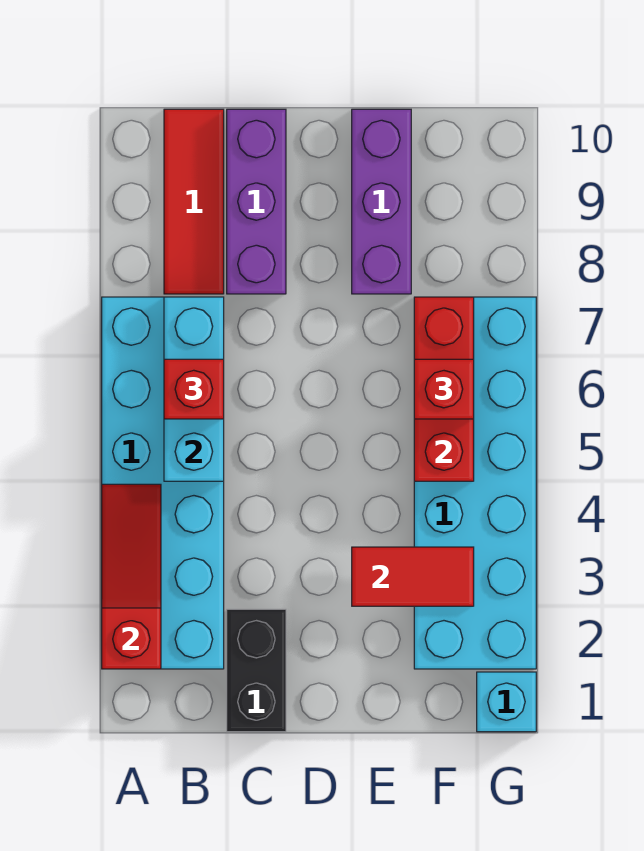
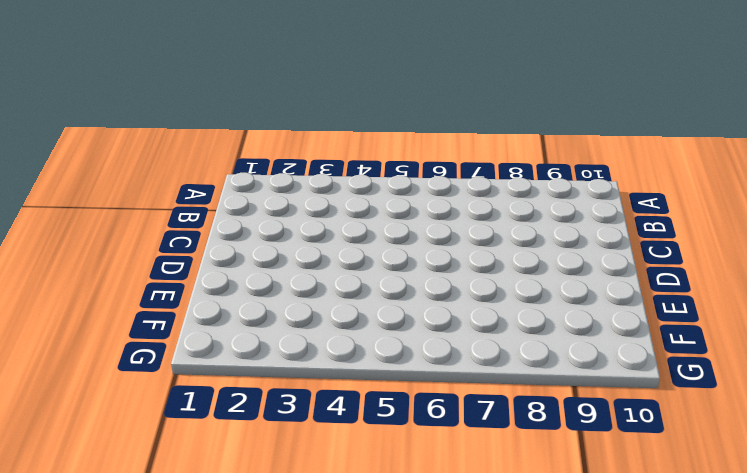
none -> cyan 2x6 brick [102,297,224,669]
none -> red 1x3 tile [164,109,224,294]
none -> black 1x2 brick [227,609,286,732]

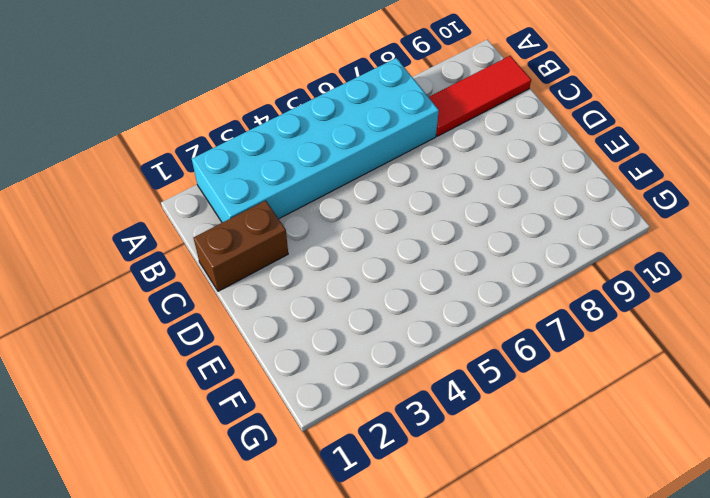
brown 1x2 brick [194,201,288,291] -> black 1x2 brick [227,609,286,732]
none -> purple 1x3 brick [227,109,286,294]
none -> purple 1x3 brick [352,109,411,294]
none -> cyan 2x6 brick [414,297,536,669]

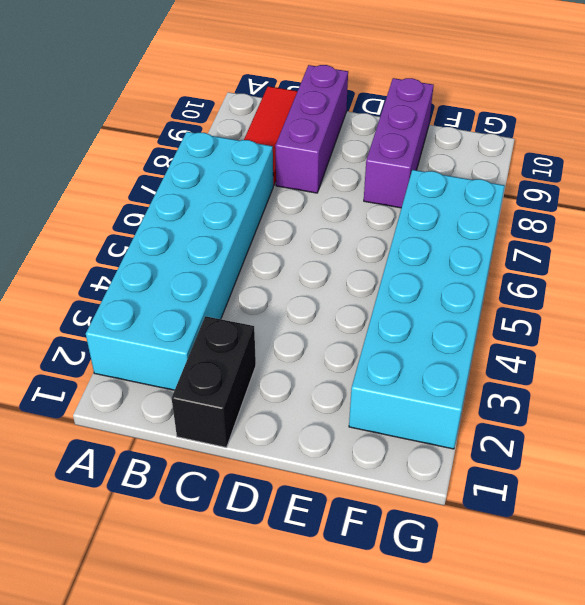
none -> cyan 1x1 brick [477,672,536,732]
none -> red 1x3 slope [102,484,161,669]
none -> cyan 1x3 brick [164,297,224,481]

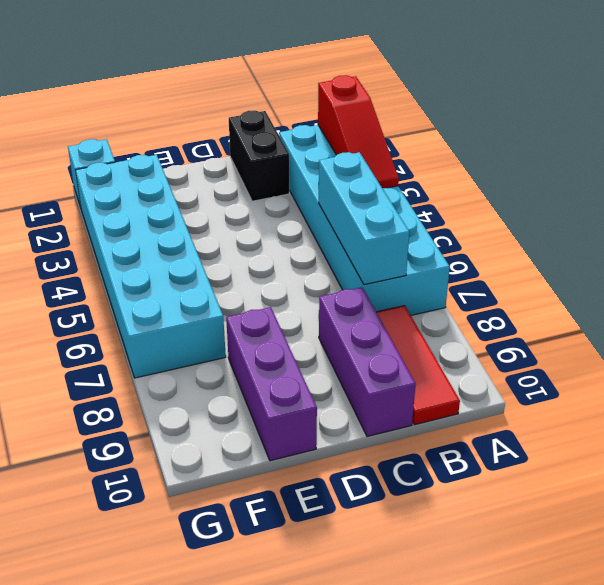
none -> red 1x2 tile [352,547,474,606]
none -> red 1x3 brick [414,297,474,481]
none -> red 1x1 brick [164,359,224,419]

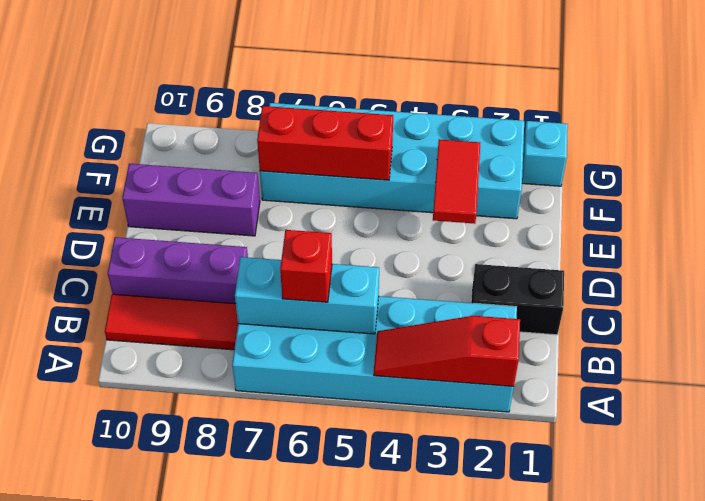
none -> red 1x1 brick [414,359,474,419]

